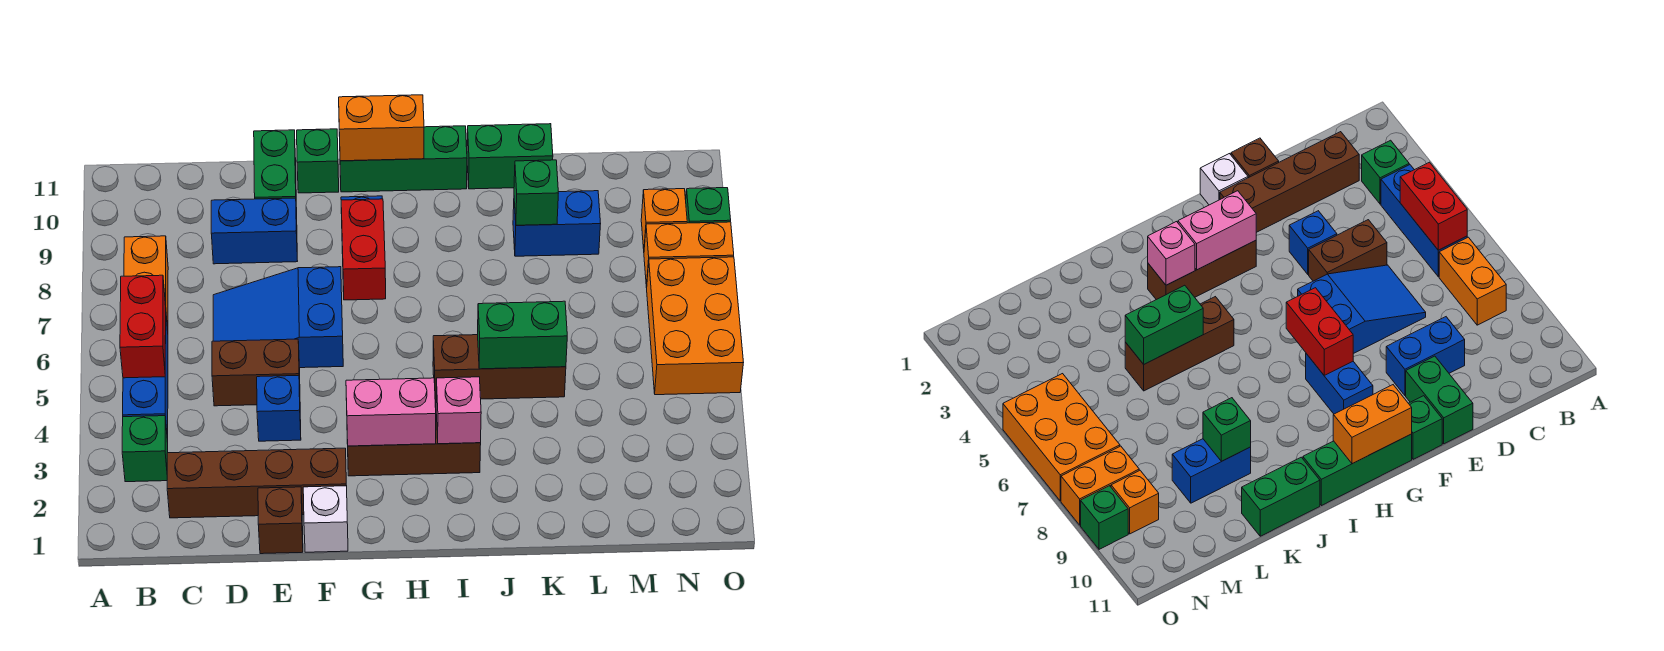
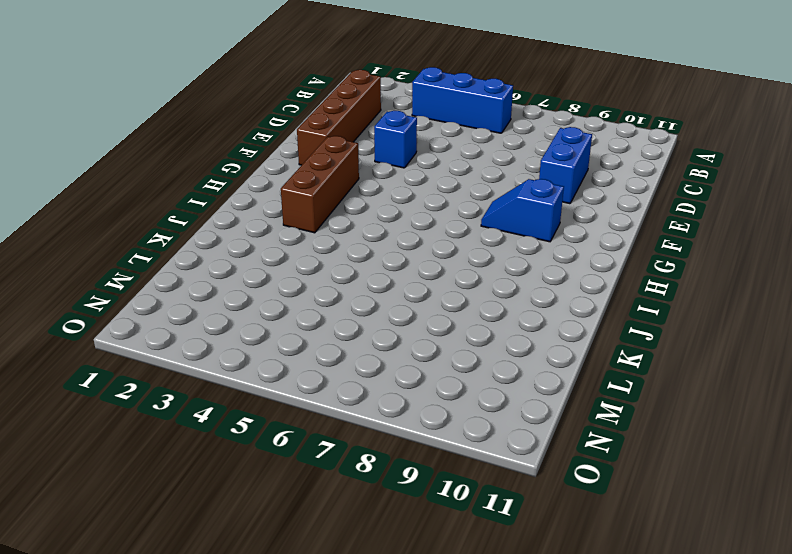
blue 1x2 slope [481,179,564,242] -> blue 1x2 brick [1306,354,1373,414]
none -> green 1x1 brick [122,416,168,482]
none -> orange 1x2 brick [124,236,168,330]
none -> brown 1x2 brick [212,339,300,406]

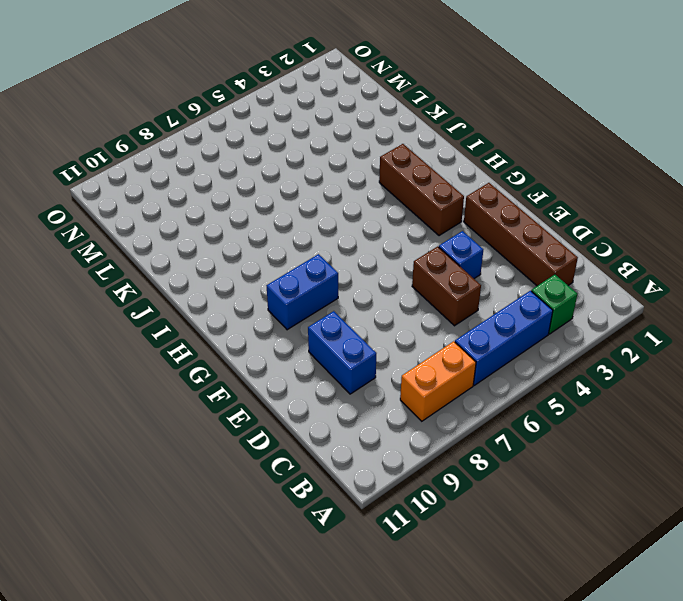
none -> blue 2x3 slope [213,267,343,368]
none -> brown 1x1 brick [258,487,303,554]
none -> green 1x2 brick [254,130,297,218]

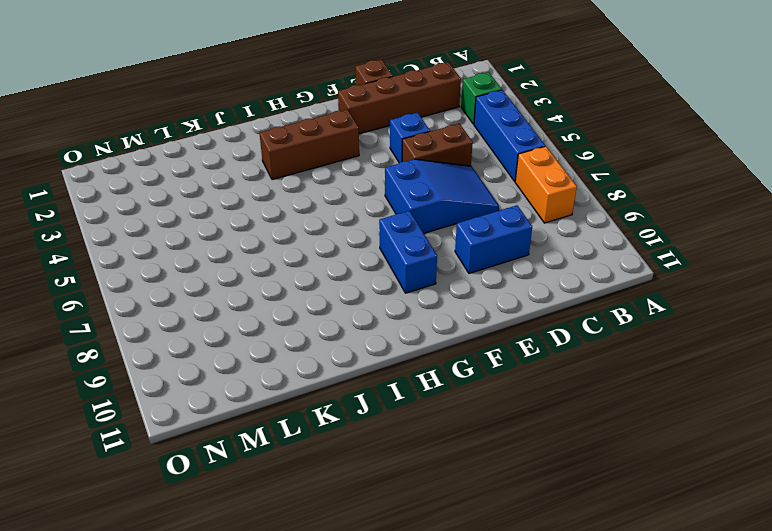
none -> green 1x2 brick [254,130,297,218]
none -> white 1x1 brick [303,486,348,552]
none -> green 1x1 brick [297,129,339,193]

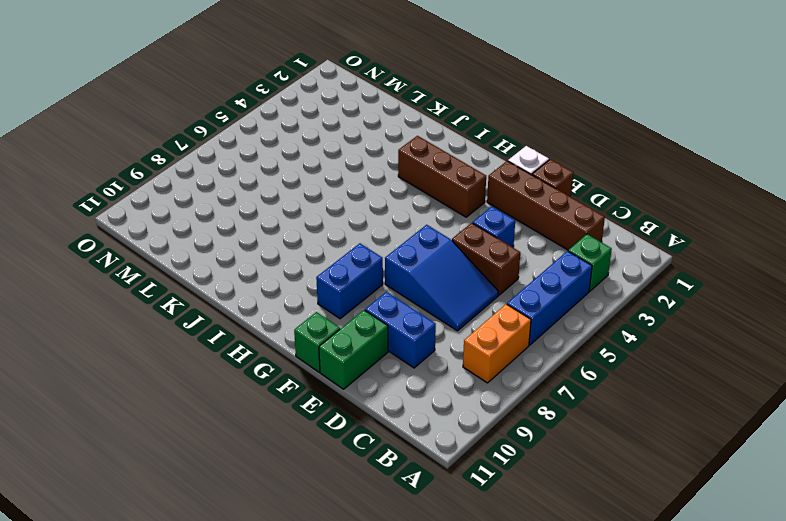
none -> green 1x3 brick [340,126,467,192]
none -> brown 1x3 brick [433,335,566,400]
none -> green 1x2 brick [467,124,553,189]

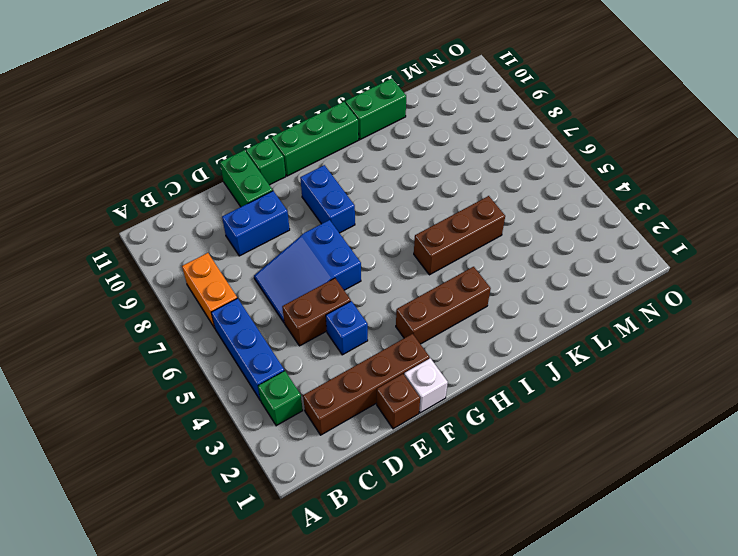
none -> blue 1x2 brick [513,191,601,256]
none -> orange 2x3 brick [646,257,744,395]
none -> orange 1x2 brick [644,222,734,287]

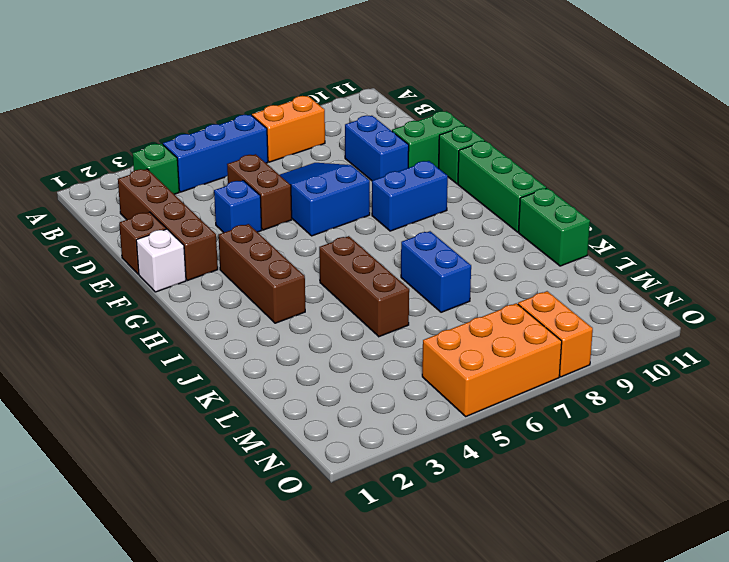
blue 1x2 brick [401,231,471,312] -> blue 1x2 brick moved to [513,191,601,256]
none -> orange 1x1 brick [641,189,687,249]
none -> green 1x1 brick [686,188,731,223]
none -> red 1x2 brick [120,275,166,378]

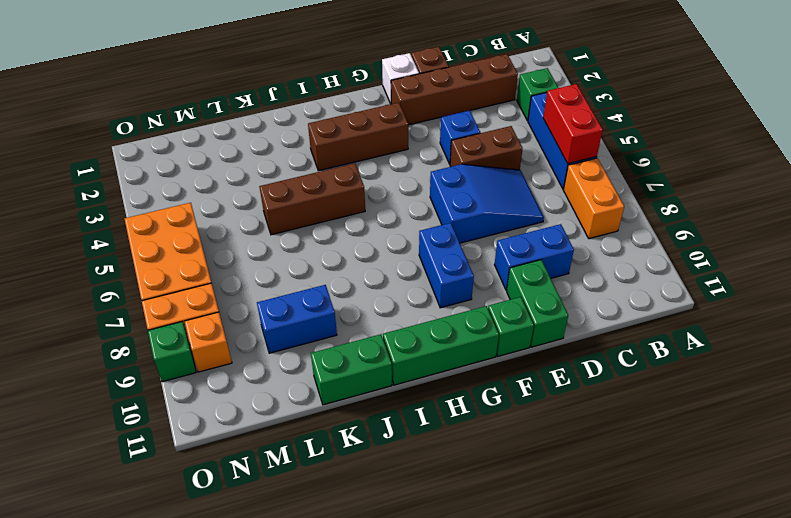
none -> pink 1x2 brick [346,378,436,446]
none -> red 1x2 brick [341,199,386,300]
none -> orange 1x2 brick [339,95,424,161]

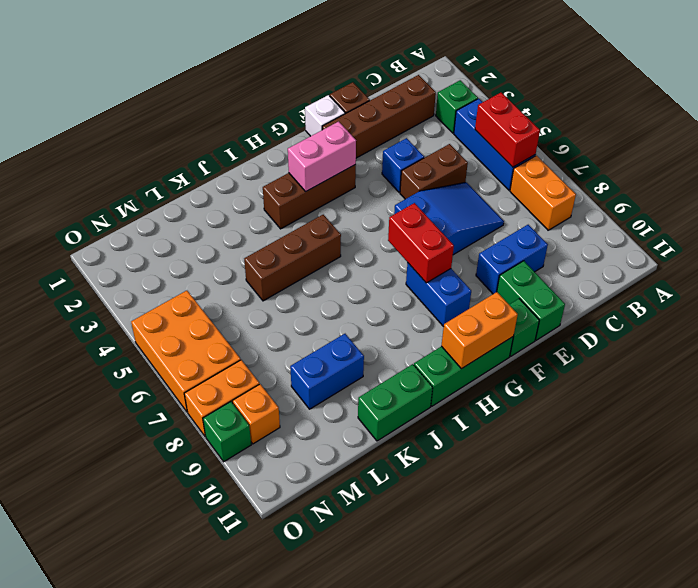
none -> pink 1x1 brick [436,377,481,444]
none -> green 1x2 brick [478,301,567,369]
none -> green 1x1 brick [514,160,558,225]

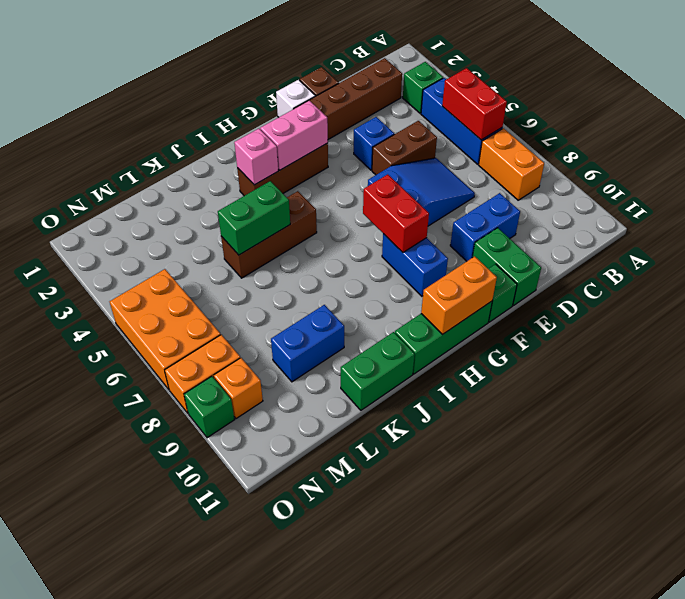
none -> green 1x1 brick [514,160,558,225]

